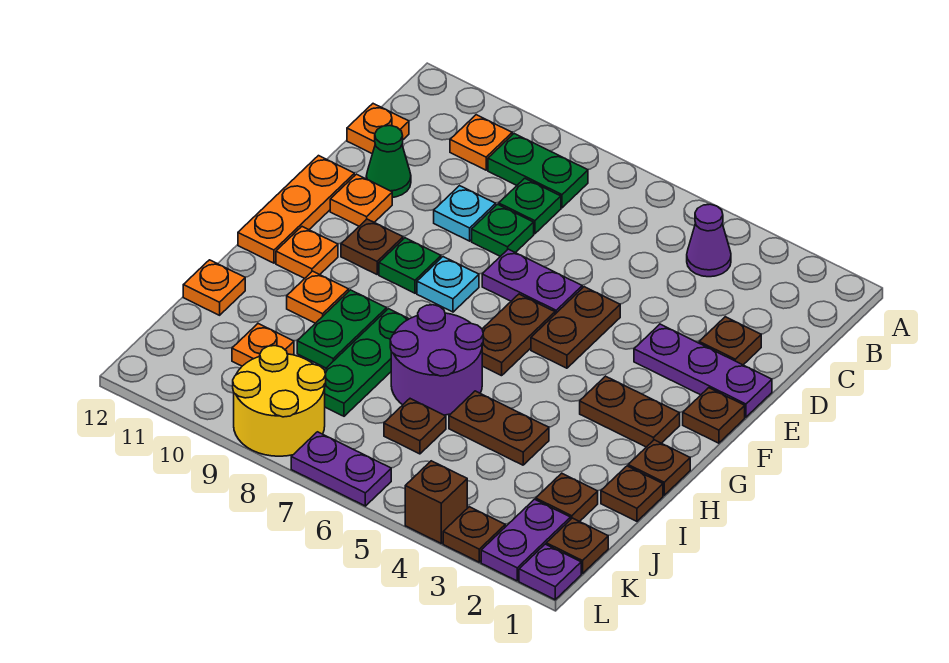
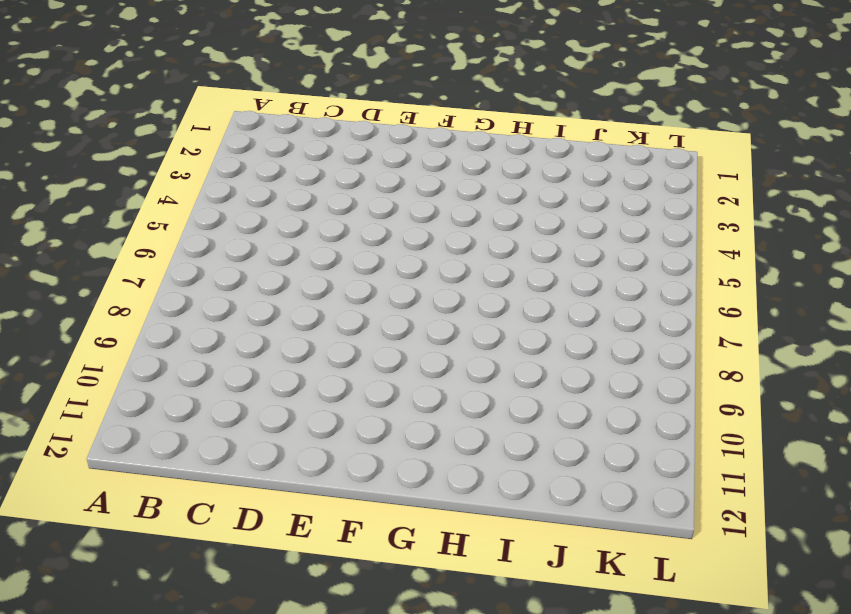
none -> purple 1x1 cone [687,204,731,277]
none -> green 1x2 plate [488,134,588,208]
none -> orange 1x1 plate [450,115,512,170]
none -> green 1x1 plate [499,178,561,234]

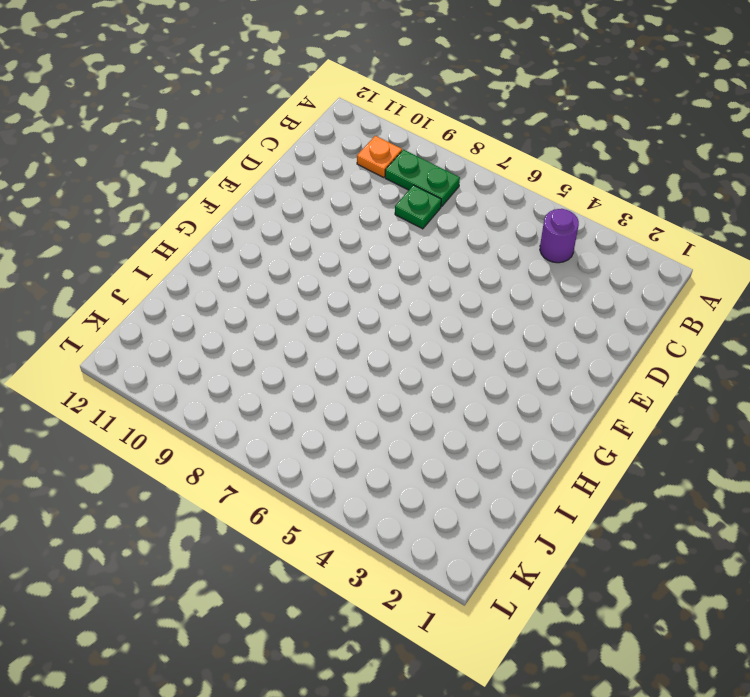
purple 1x1 round brick [540,209,579,263] -> purple 1x1 cone [687,204,731,277]
none -> orange 1x1 plate [347,104,409,154]
none -> brown 1x1 plate [699,317,761,365]
none -> green 1x1 plate [472,204,534,256]
none -> cyan 1x1 plate [434,186,496,241]

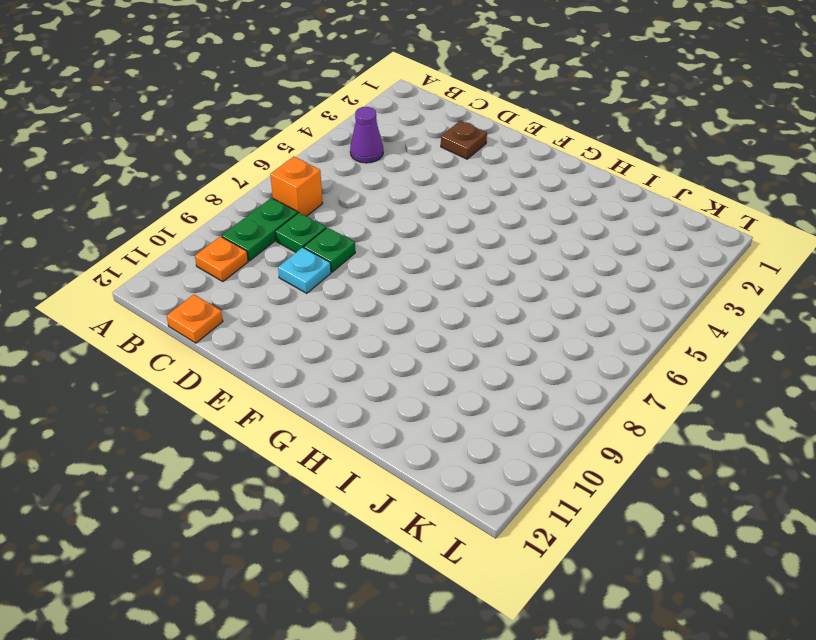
orange 1x1 brick [270,157,323,216] -> none
none -> green 1x1 cone [366,126,411,197]
none -> purple 1x3 plate [634,324,772,417]
none -> brown 1x2 plate [531,287,620,368]
none -> purple 1x2 plate [482,249,582,314]

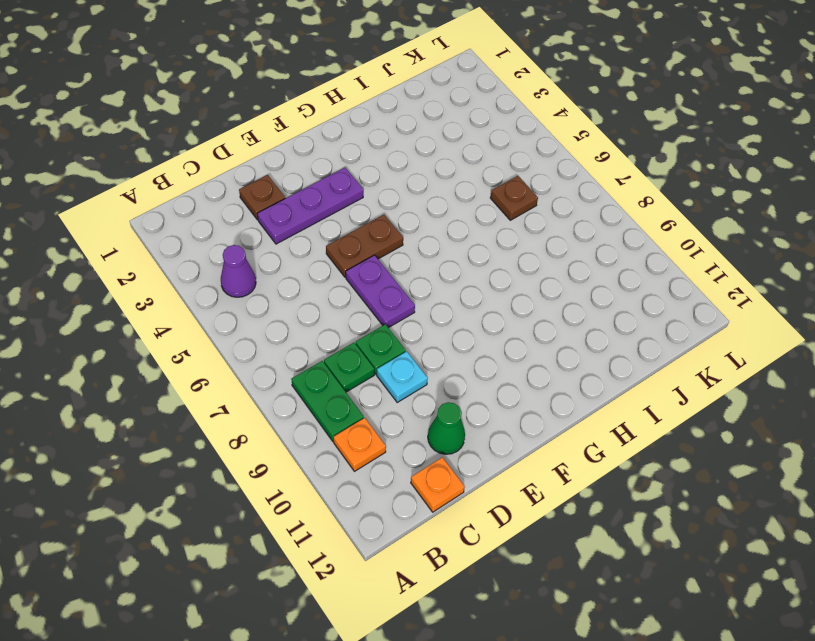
purple 1x3 plate [257,168,363,244] -> purple 1x3 plate turned to [634,324,772,417]
none -> orange 1x1 plate [330,174,392,226]
none -> orange 1x3 plate [238,156,354,263]
none -> brown 1x1 plate [683,388,745,443]
none -> brown 1x2 plate [482,294,555,376]

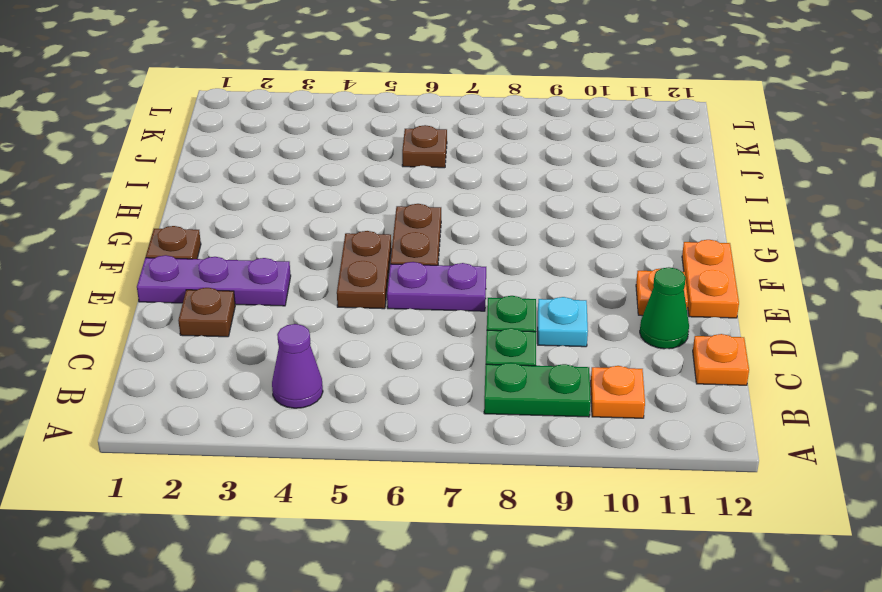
orange 1x2 plate [682,240,739,318] -> orange 1x3 plate [238,156,354,263]
none -> cyan 1x1 plate [417,257,479,312]
none -> green 1x1 plate [379,238,441,293]
none -> brown 1x1 plate [341,219,403,274]
none -> brown 1x2 plate [580,376,680,447]

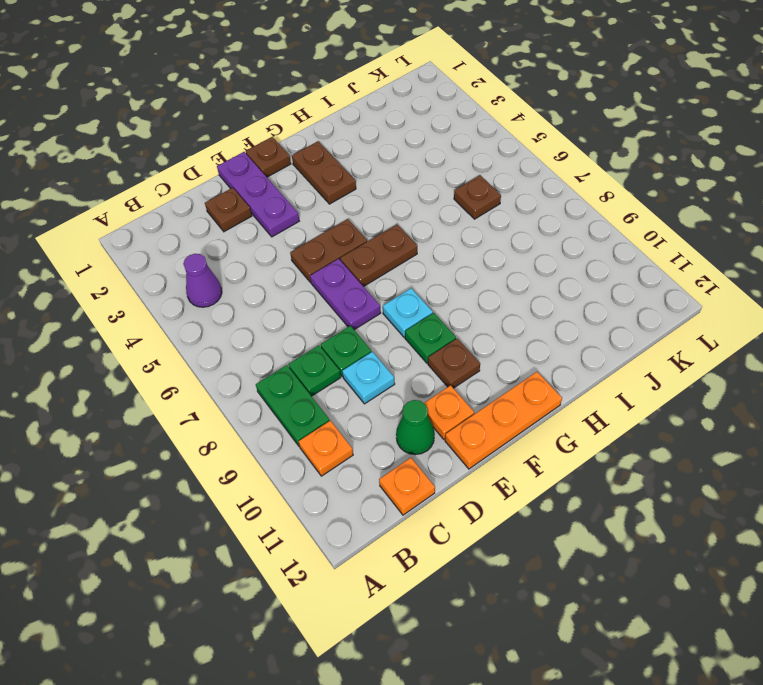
none -> orange 1x1 plate [276,227,338,278]
none -> brown 1x1 plate [628,440,690,495]
none -> purple 2x2 round brick [390,305,483,415]
none -> green 1x3 plate [325,309,408,416]

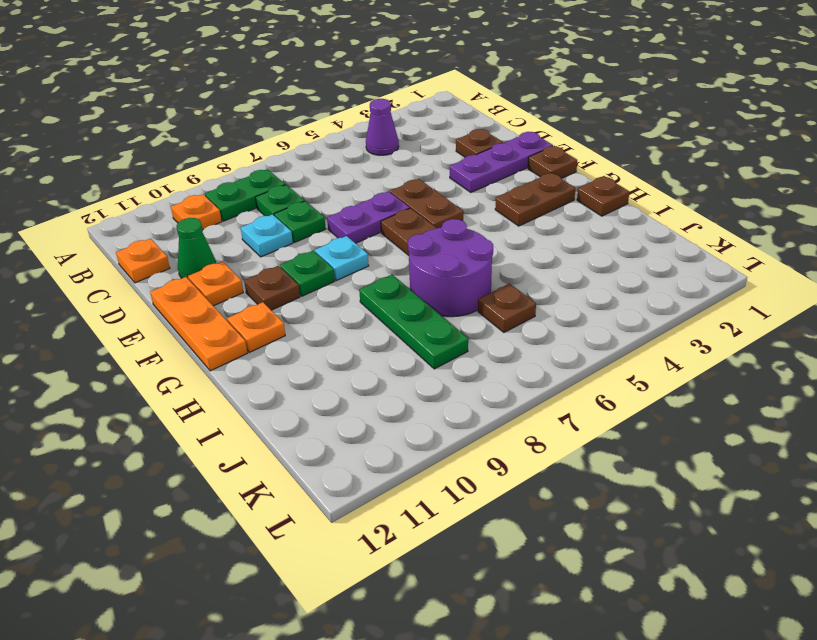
none -> green 1x2 plate [297,290,387,368]
none -> orange 1x1 plate [287,271,349,323]
none -> brown 1x1 plate [601,466,663,521]
none -> brown 1x2 plate [449,391,549,465]

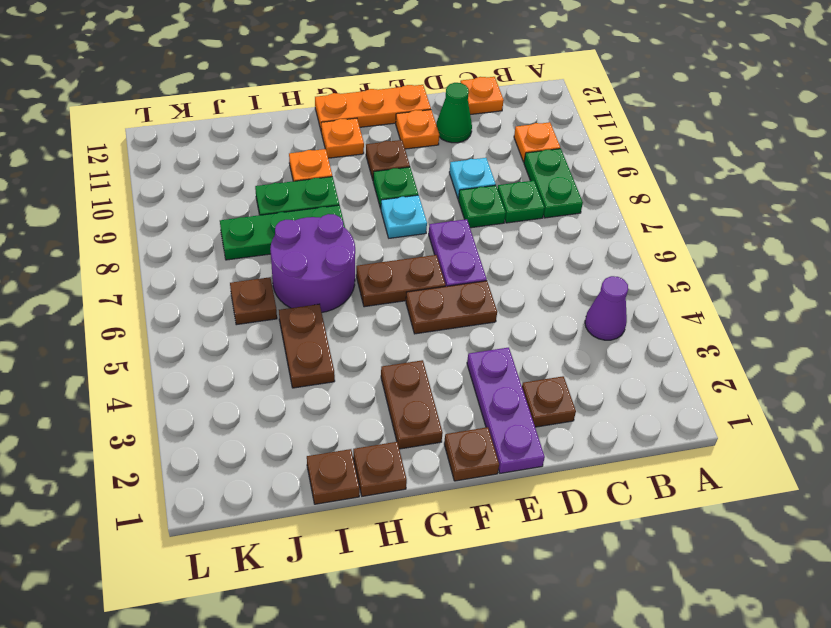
none -> orange 1x1 plate [183,260,245,315]
none -> brown 1x1 plate [536,473,598,522]
none -> orange 1x1 plate [232,324,294,366]
none -> brown 1x1 plate [546,518,608,574]

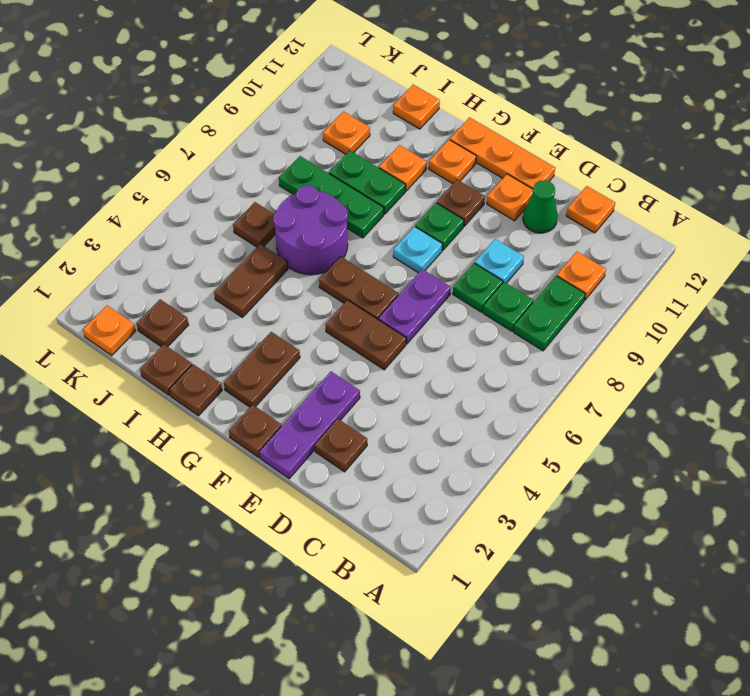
orange 1x1 plate [83,306,135,355] -> brown 1x1 plate [546,518,608,574]
none -> purple 1x1 cone [687,204,731,277]
none -> purple 1x2 plate [481,499,571,581]
none -> yellow 2x2 round brick [233,346,326,456]
none -> purple 1x1 plate [519,544,581,600]

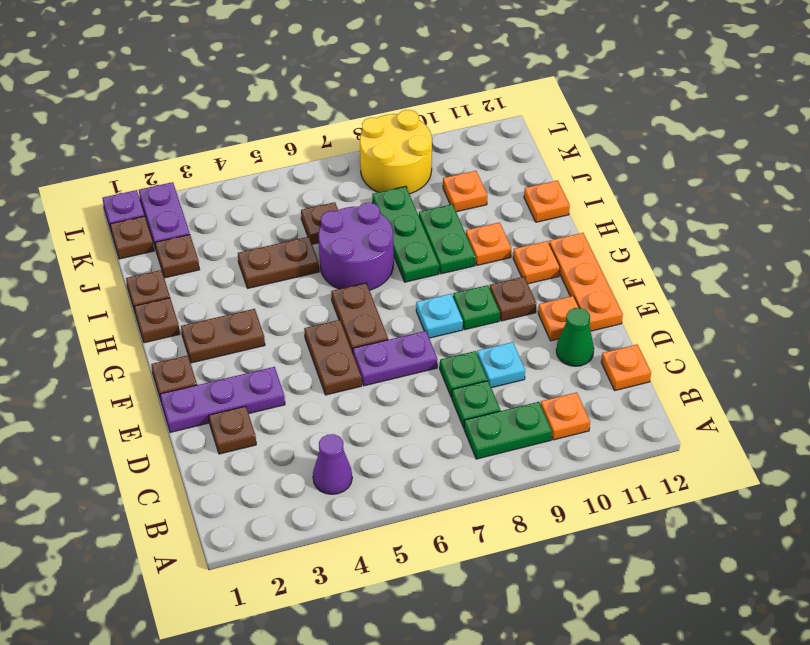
none -> brown 1x1 plate [443,507,505,562]
none -> brown 1x1 brick [405,461,467,543]
none -> purple 1x2 plate [291,432,391,506]

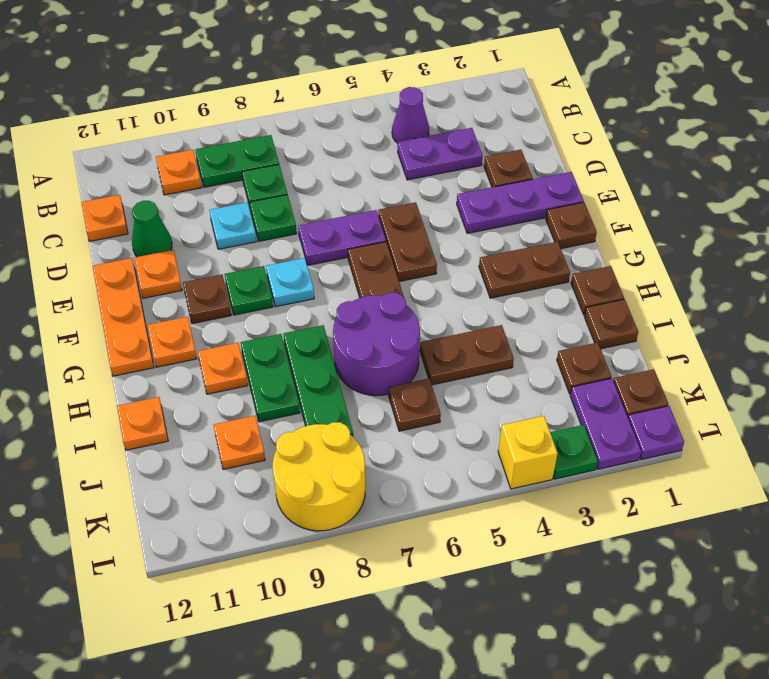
purple 1x2 plate [398,128,483,180] -> purple 1x2 plate moved to [291,432,391,506]
green 1x1 plate [550,425,598,479] -> brown 1x1 plate [443,507,505,562]
yellow 1x1 brick [498,416,558,489] -> brown 1x1 brick [405,461,467,543]

